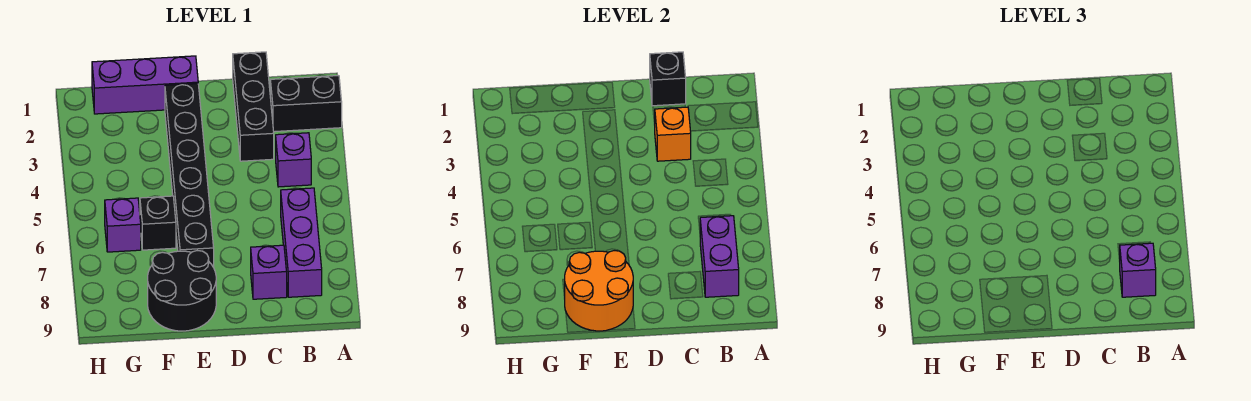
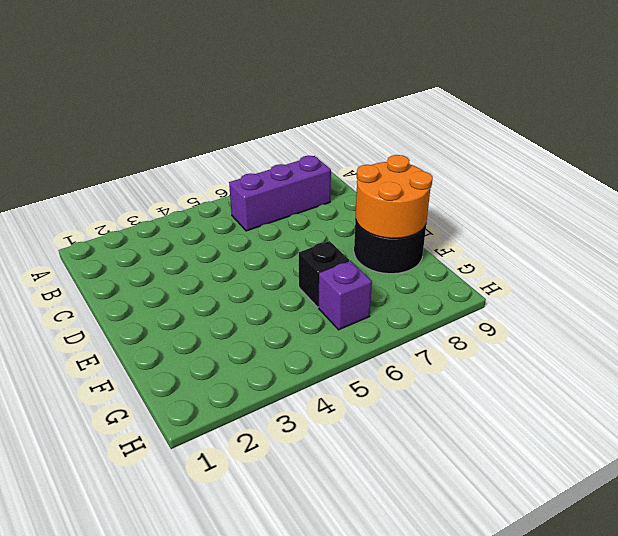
none -> black 1x2 brick [270,76,342,132]
none -> purple 1x1 brick [276,133,311,187]
none -> black 1x3 brick [233,52,274,161]

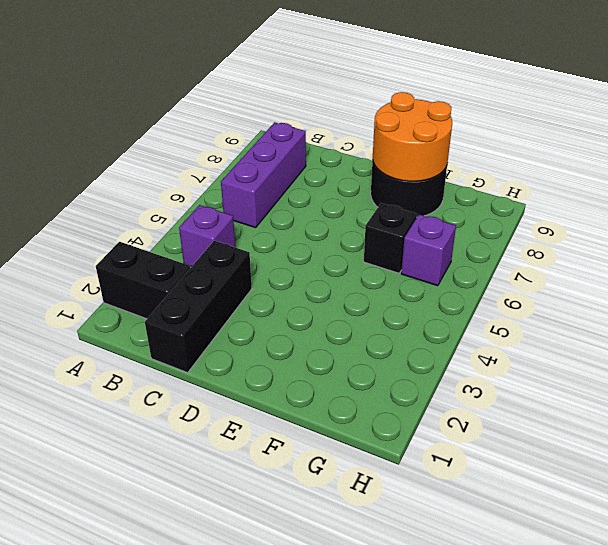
none -> purple 1x1 brick [251,245,287,299]
none -> purple 1x3 brick [92,56,198,114]
none -> black 1x6 brick [165,84,214,267]

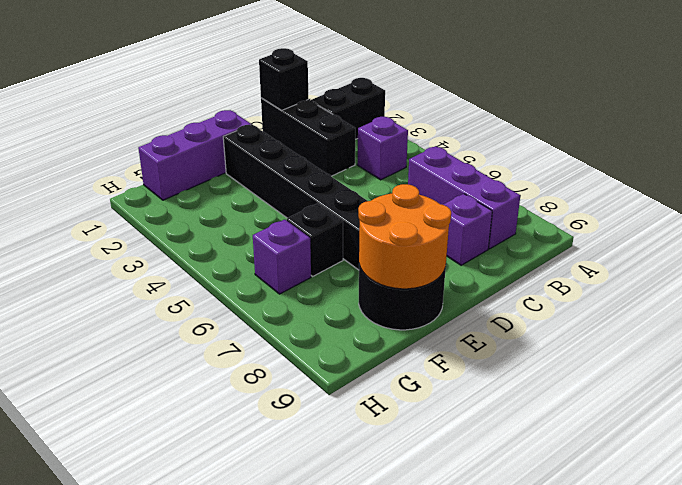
none -> purple 1x2 brick [700,216,739,297]
none -> orange 1x1 brick [655,107,691,161]
none -> purple 1x1 brick [1120,243,1156,297]

